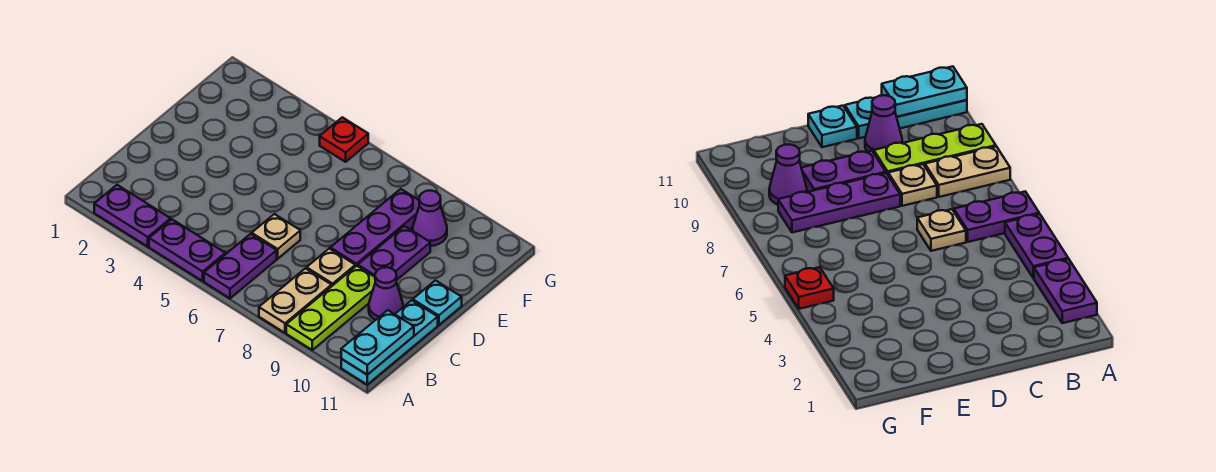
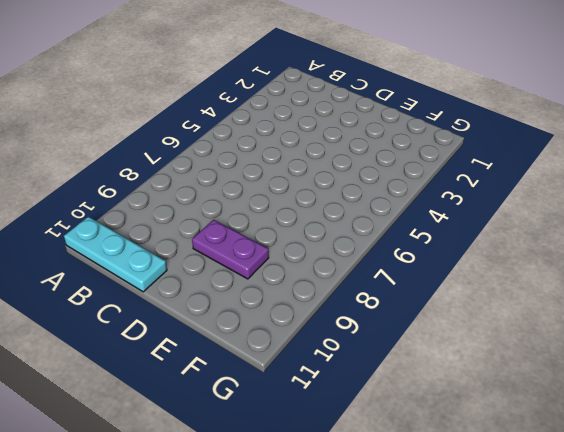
none -> purple 1x2 plate [94,185,170,247]
none -> purple 1x2 plate [149,219,225,281]
none -> purple 1x2 plate [204,234,277,298]

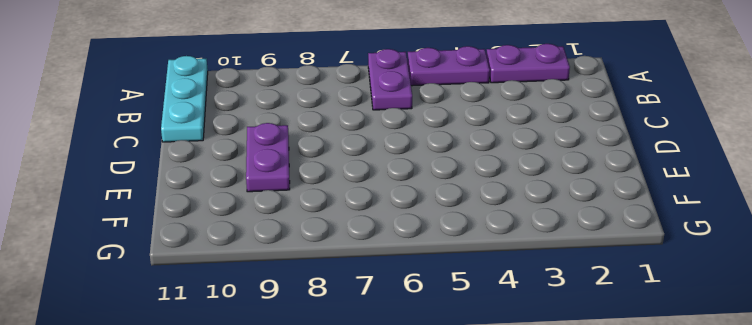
none -> tan 1x2 plate [259,268,332,333]
none -> lime 1x3 plate [286,266,375,350]
none -> tan 1x1 plate [252,214,300,259]

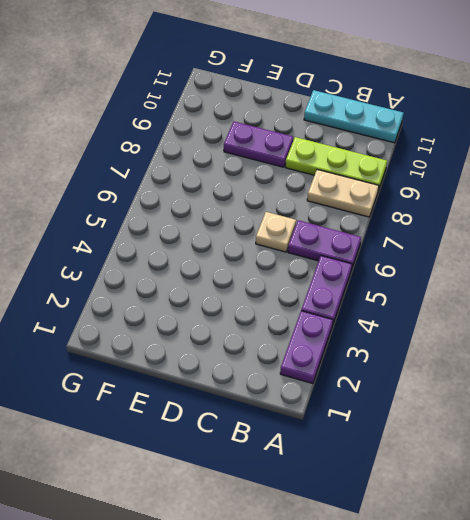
none -> tan 1x1 plate [307,249,355,286]
none -> purple 1x1 cone [369,267,403,320]
none -> purple 1x3 plate [330,189,419,267]

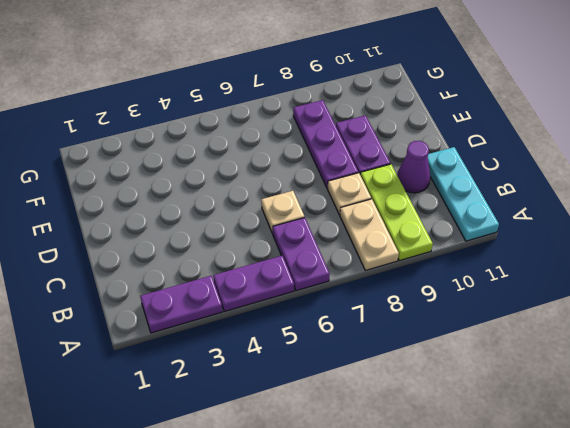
none -> cyan 1x1 plate [413,280,462,325]
none -> purple 1x1 cone [413,191,447,246]
none -> red 1x1 plate [320,117,368,162]

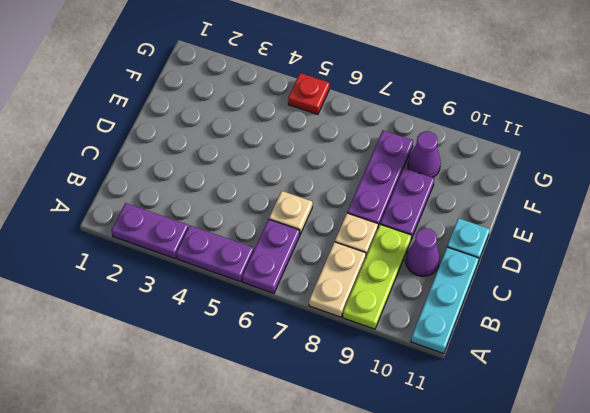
none -> cyan 1x2 plate [341,310,414,375]

